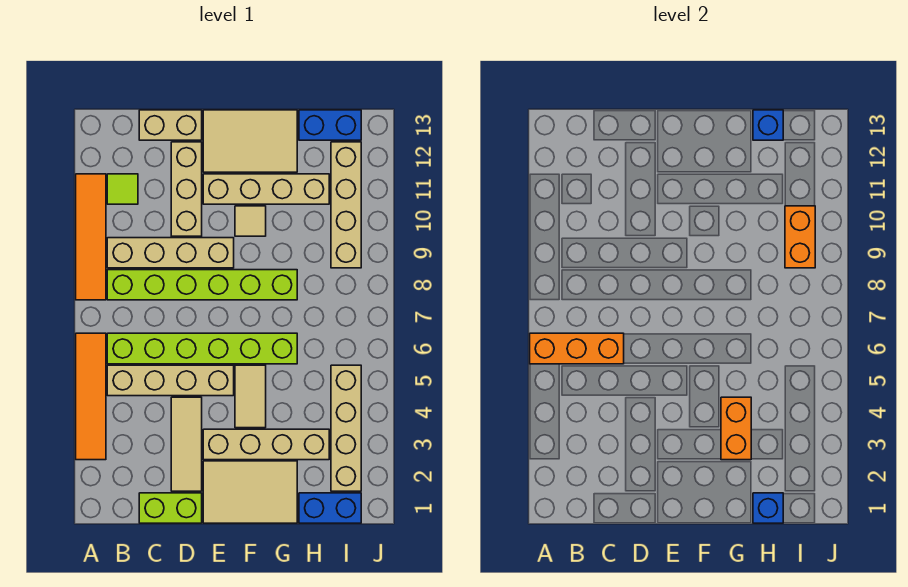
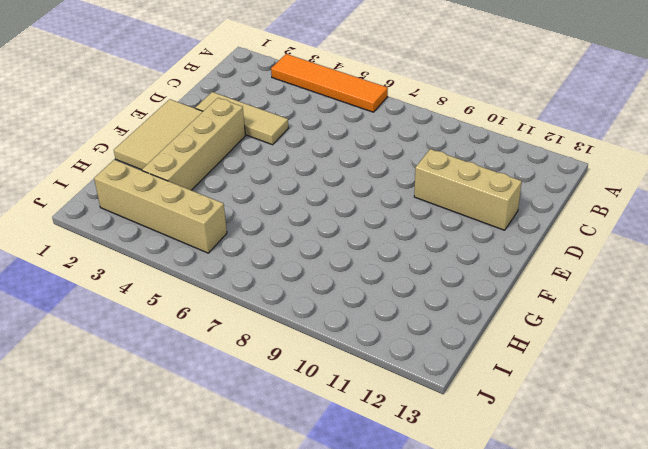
none -> orange 1x4 tile [76,174,106,300]
none -> tan 1x4 brick [107,365,234,396]
none -> lime 1x6 brick [107,333,297,364]

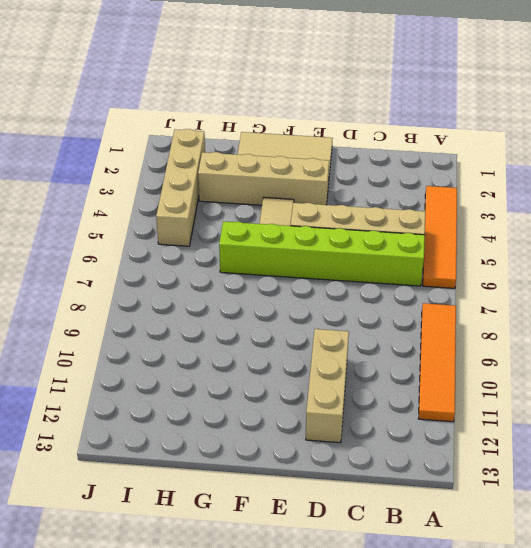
none -> lime 1x6 brick [107,270,297,300]
none -> tan 1x4 brick [107,238,234,268]
none -> lime 1x1 tile [107,174,138,204]

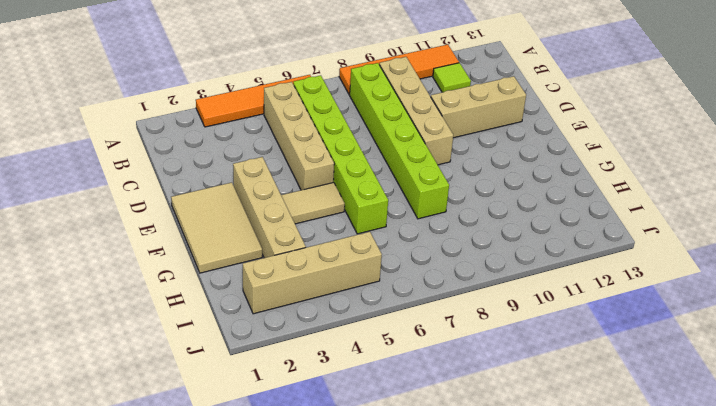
none -> lime 1x2 brick [139,493,202,523]
none -> tan 1x2 brick [139,110,202,140]
none -> tan 1x3 tile [171,397,202,491]

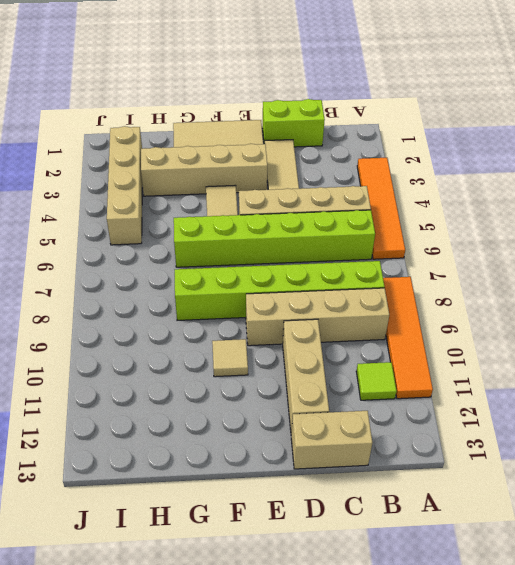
none -> tan 1x4 brick [203,174,329,204]
none -> tan 2x3 tile [203,110,297,172]
none -> blue 1x2 brick [299,493,361,523]

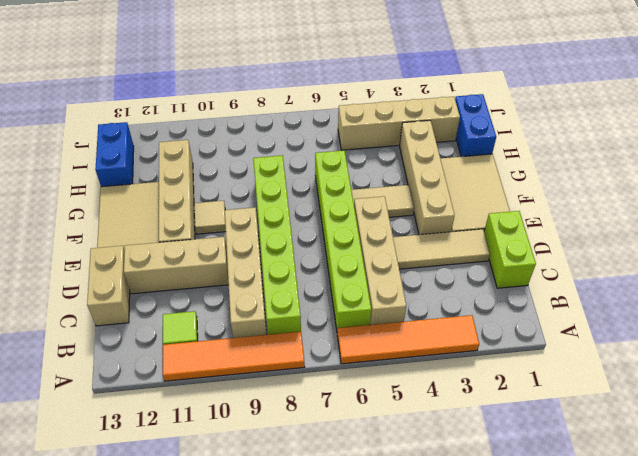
none -> tan 1x4 brick [331,142,361,268]
none -> orange 1x3 brick [530,333,624,364]
none -> orange 1x2 brick [721,397,751,460]

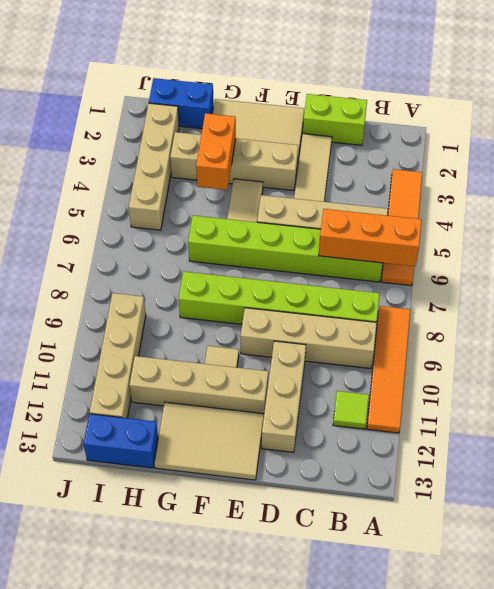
none -> tan 1x2 brick [139,110,202,140]
none -> blue 1x1 brick [753,493,783,523]
none -> blue 1x1 brick [753,110,783,140]

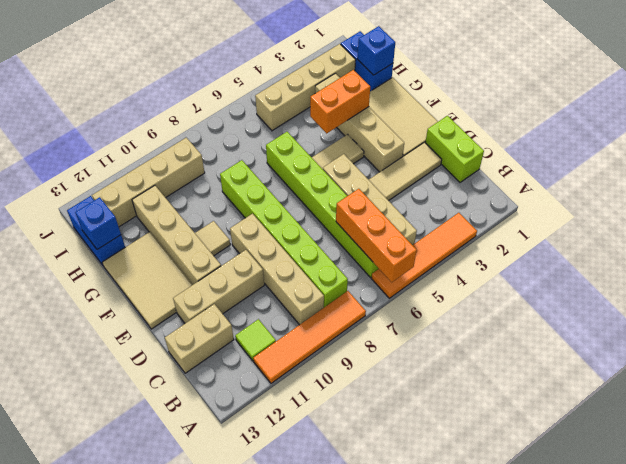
tan 1x2 brick [165,304,234,373] -> tan 1x2 brick turned to [139,110,202,140]
none -> orange 1x2 brick [785,206,815,268]

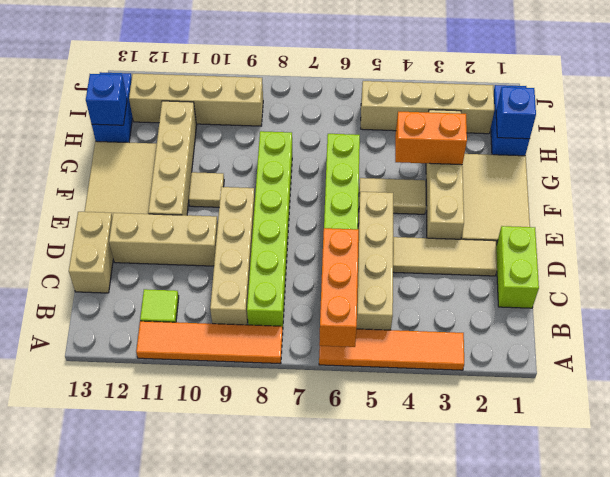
none -> orange 1x2 brick [785,206,815,268]

